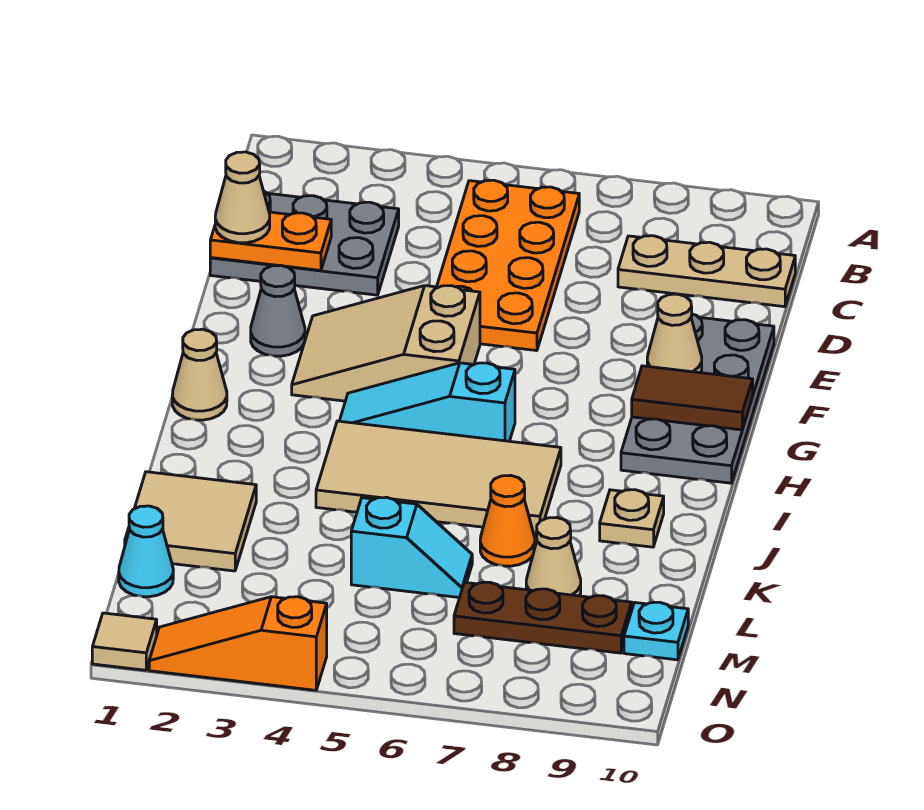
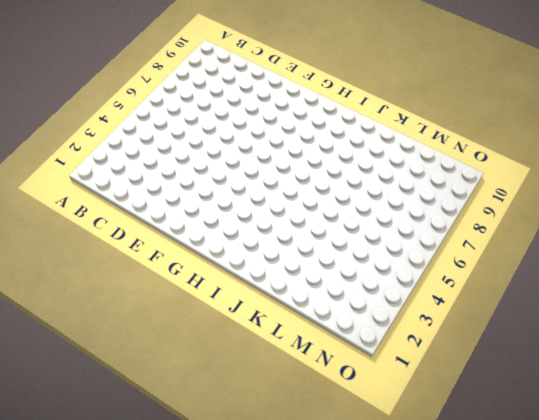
none -> orange 2x4 plate [437,180,579,351]
none -> grey 2x3 plate [210,191,399,295]
none -> tan 1x3 plate [618,236,795,307]

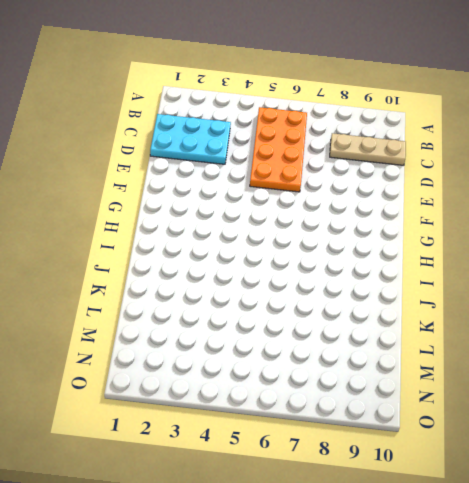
cyan 2x3 plate [150,114,231,164] -> grey 2x3 plate [210,191,399,295]
none -> grey 2x4 plate [621,314,774,483]
none -> grey 1x1 cone [251,265,305,356]
none -> tan 2x3 slope [292,286,480,401]

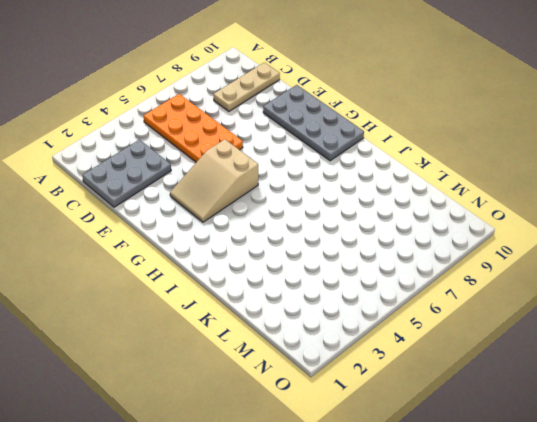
none -> grey 1x1 cone [251,265,305,356]
none -> tan 1x1 cone [172,329,227,420]
none -> cyan 1x3 slope [340,363,515,441]

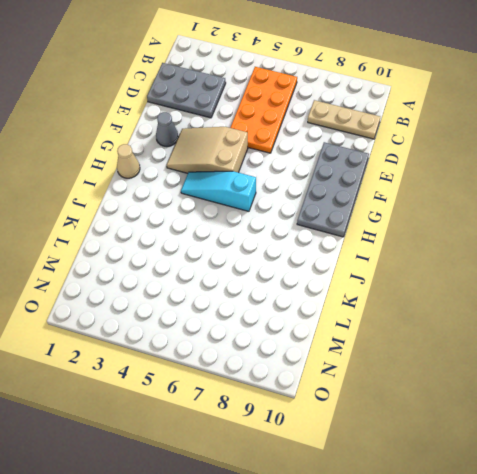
none -> tan 2x4 tile [316,421,561,533]
none -> tan 1x1 plate [600,490,664,547]
none -> tan 2x2 tile [125,472,256,571]

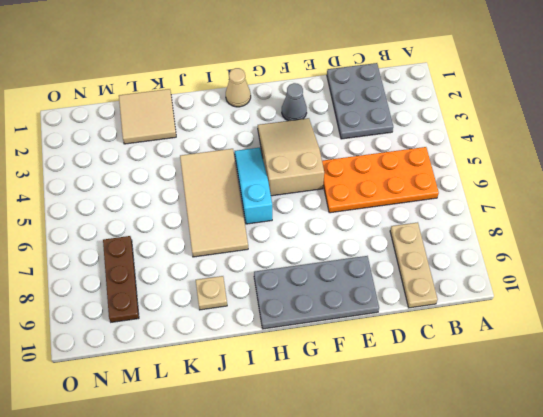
none -> orange 1x1 cone [480,475,535,566]
none -> cyan 1x2 slope [351,497,472,598]
none -> tan 1x1 cone [526,518,581,596]

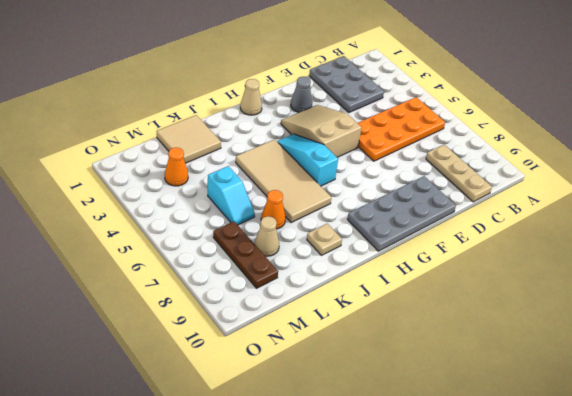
orange 1x1 cone [165,148,188,186] -> none
none -> cyan 1x1 cone [119,506,173,597]
none -> cyan 1x1 plate [624,602,688,660]
none -> tan 1x1 tile [92,613,157,670]

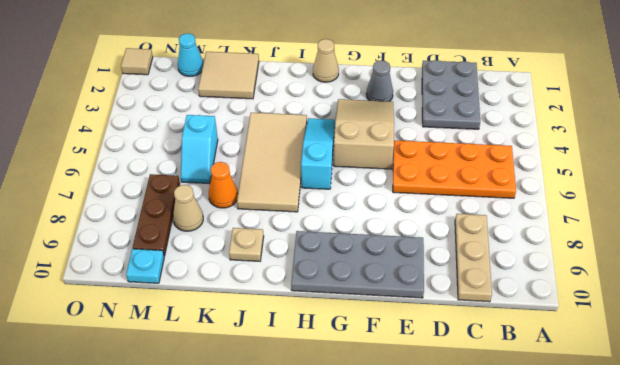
none -> orange 1x3 slope [149,597,327,690]
none -> orange 1x2 plate [210,212,331,270]
none -> tan 1x1 cone [647,294,702,373]

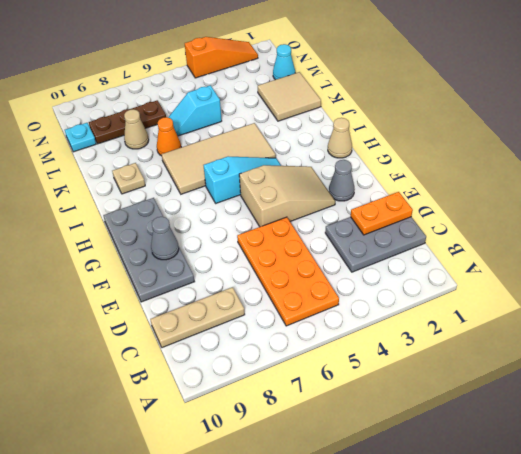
grey 1x1 cone [151,217,179,260] -> tan 1x1 cone [647,294,702,373]
none -> tan 1x1 tile [92,613,157,670]
none -> brown 1x2 tile [632,366,753,430]
none -> tan 1x1 cone [215,152,270,243]

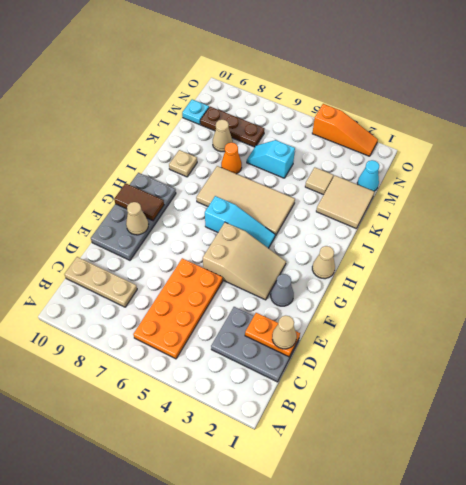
tan 1x1 tile [305,167,333,195] -> tan 1x1 tile moved to [92,613,157,670]

